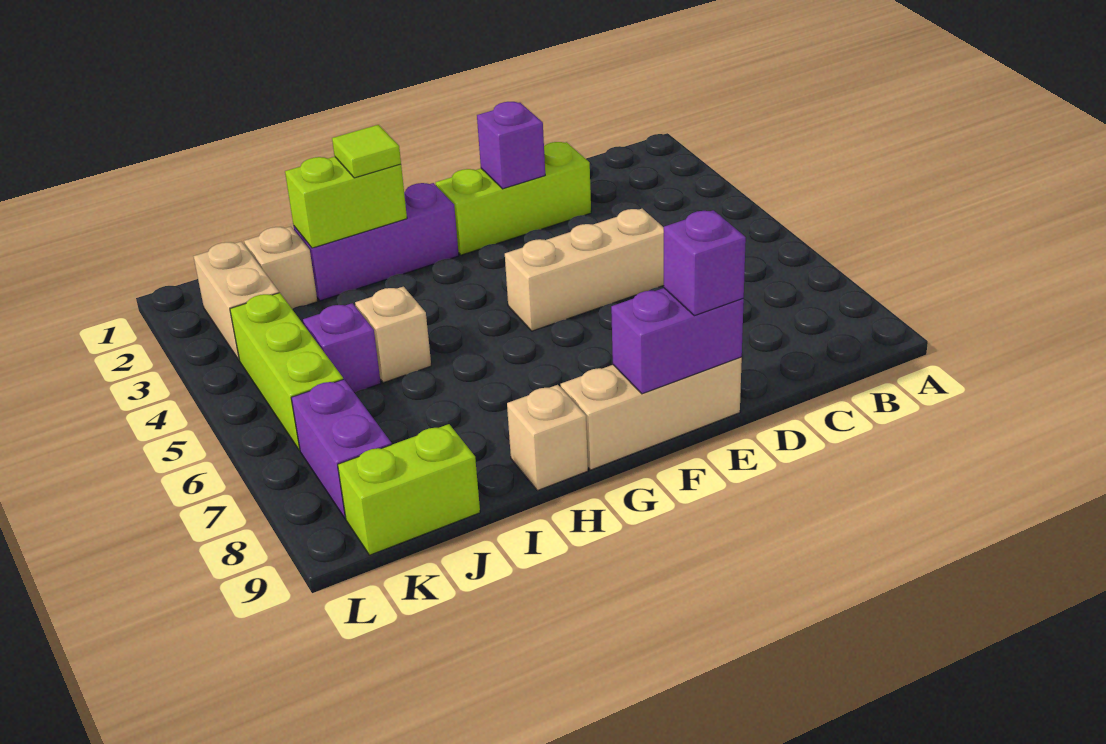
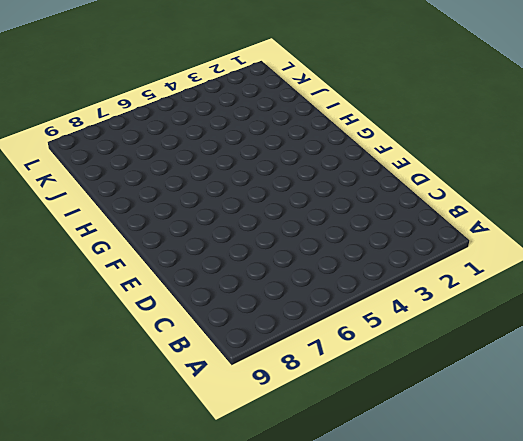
none -> lime 1x3 brick [436,142,591,255]
none -> tan 1x3 brick [505,209,664,331]
none -> tan 1x3 brick [560,357,742,470]

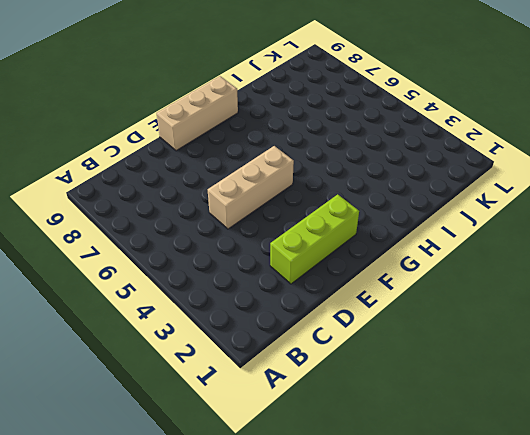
none -> purple 1x3 brick [294,183,459,301]
none -> tan 1x1 brick [507,385,588,490]
none -> tan 1x1 brick [355,287,431,383]

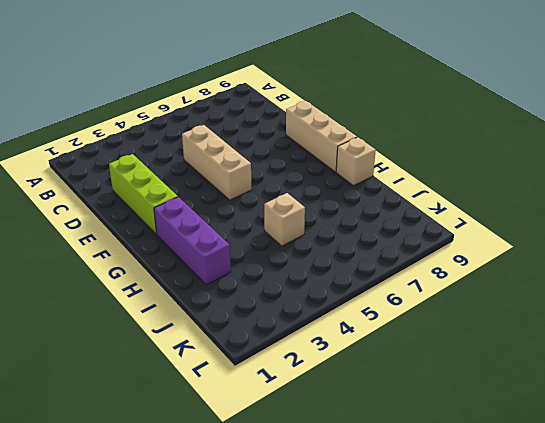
none -> tan 1x1 brick [244,226,317,309]
none -> purple 1x1 brick [303,303,381,393]
none -> lime 1x2 brick [338,424,480,555]

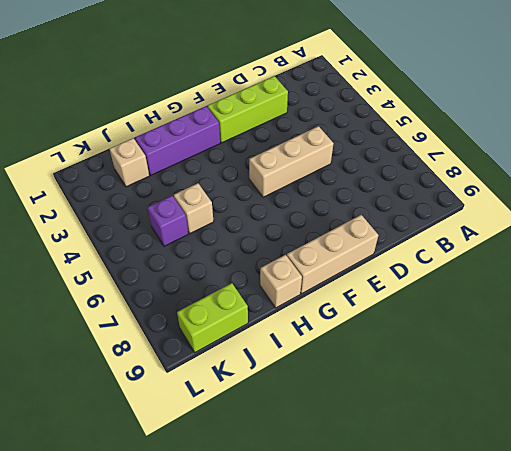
none -> tan 1x2 brick [194,242,279,360]
none -> lime 1x3 brick [230,293,343,451]
none -> purple 1x2 brick [291,379,392,518]

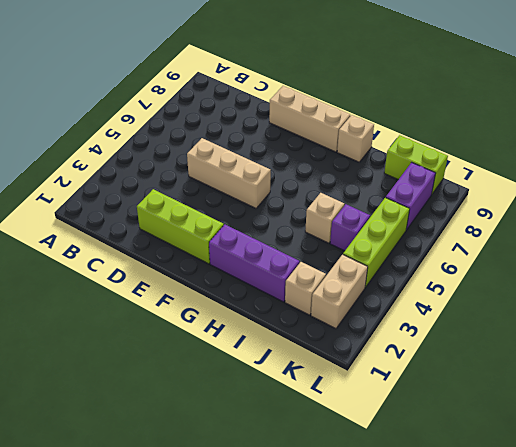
none -> purple 1x1 brick [477,102,545,189]
none -> purple 1x2 brick [611,288,744,394]
none -> lime 1x2 brick [285,157,407,248]

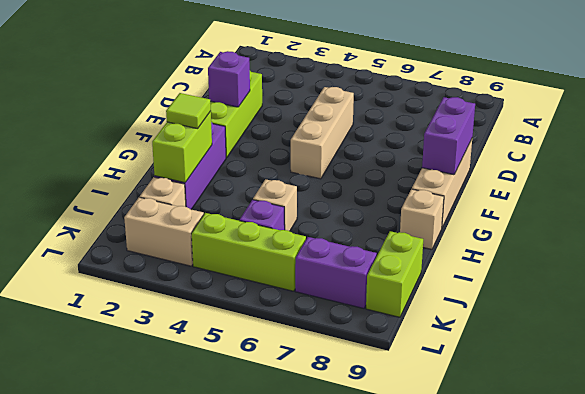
none -> purple 1x1 brick [664,210,746,316]

